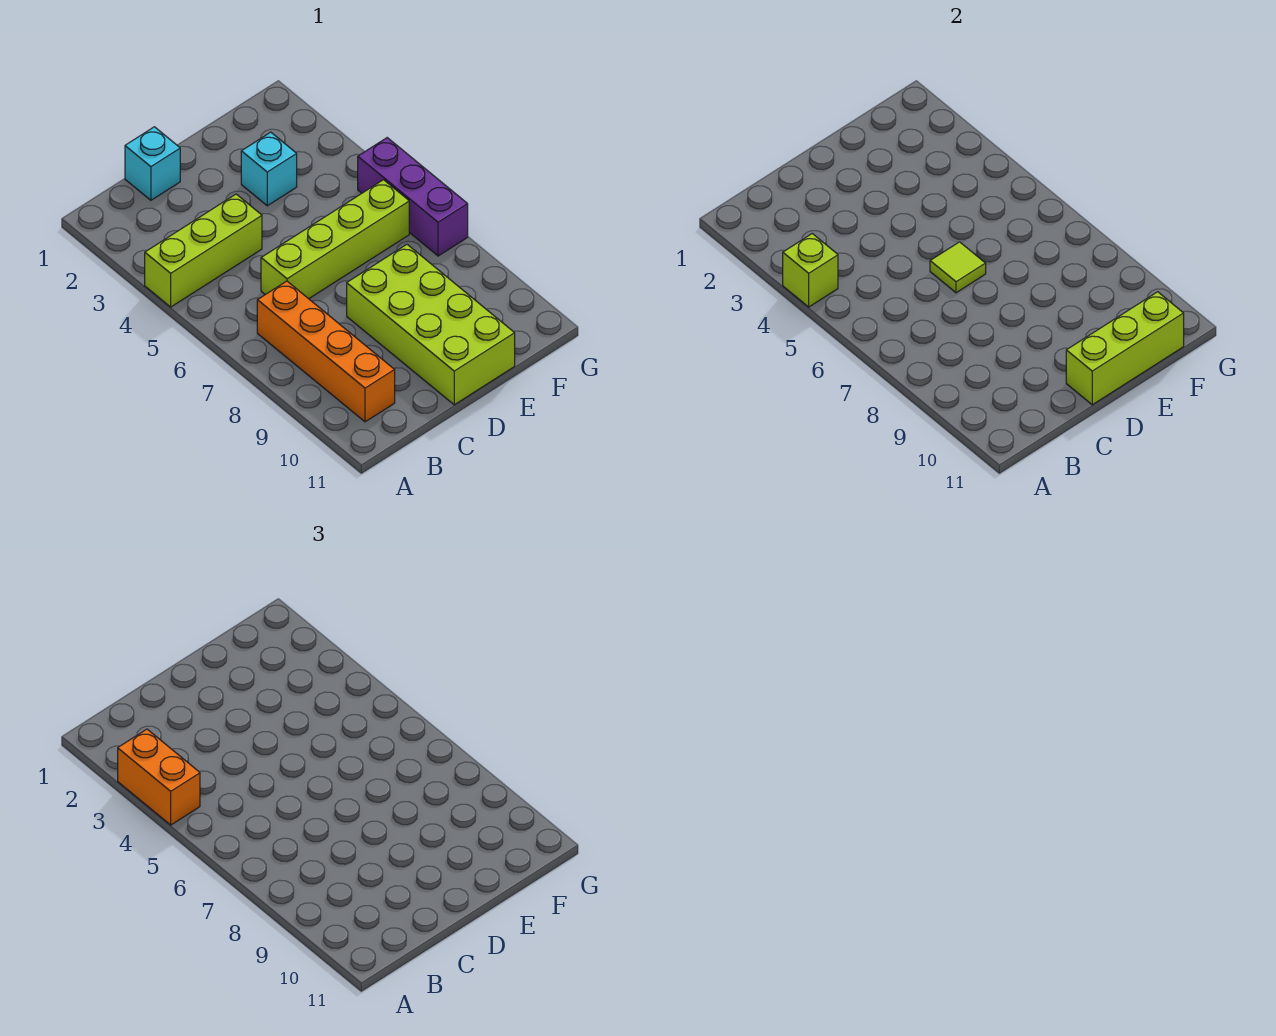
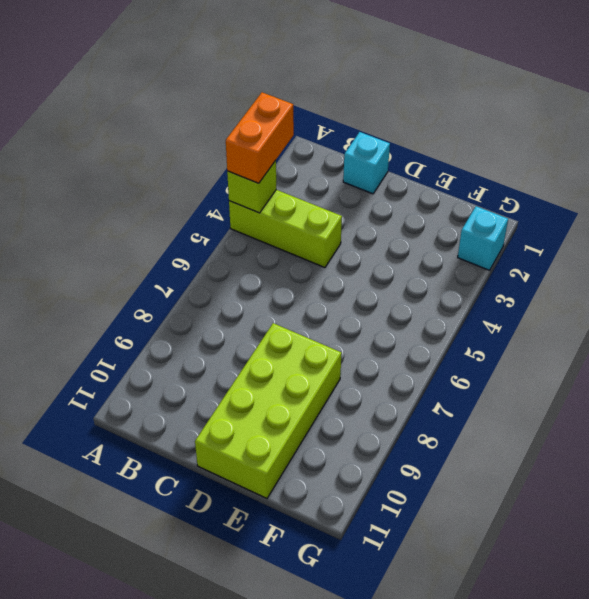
cyan 1x1 brick [458,206,508,270] -> cyan 1x1 brick moved to [241,132,297,206]
none -> orange 1x4 brick [257,281,395,422]
none -> lime 1x4 brick [261,180,409,299]

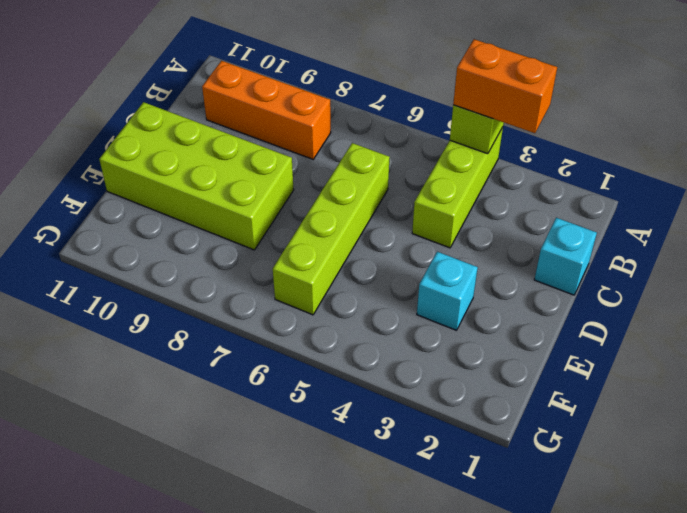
orange 1x3 brick [202,61,331,159] -> orange 1x4 brick [257,281,395,422]
none -> purple 1x3 brick [358,138,468,256]
none -> lime 1x1 tile [930,242,986,293]

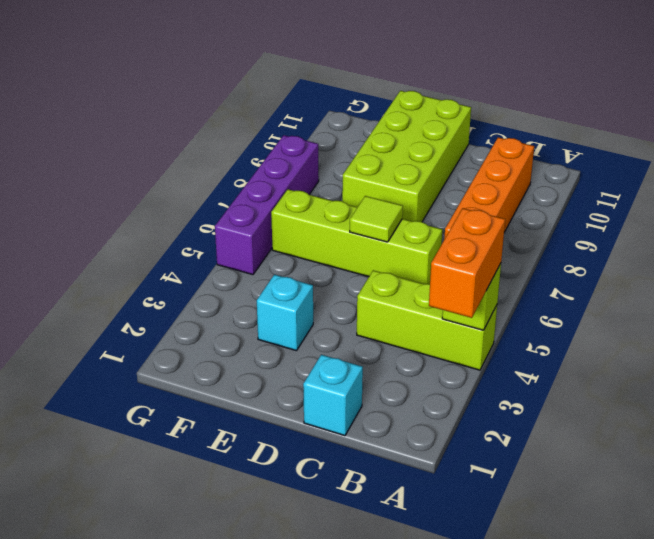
purple 1x4 brick [215,135,319,275] -> purple 1x3 brick [358,138,468,256]
none -> lime 1x3 brick [1066,292,1184,405]

